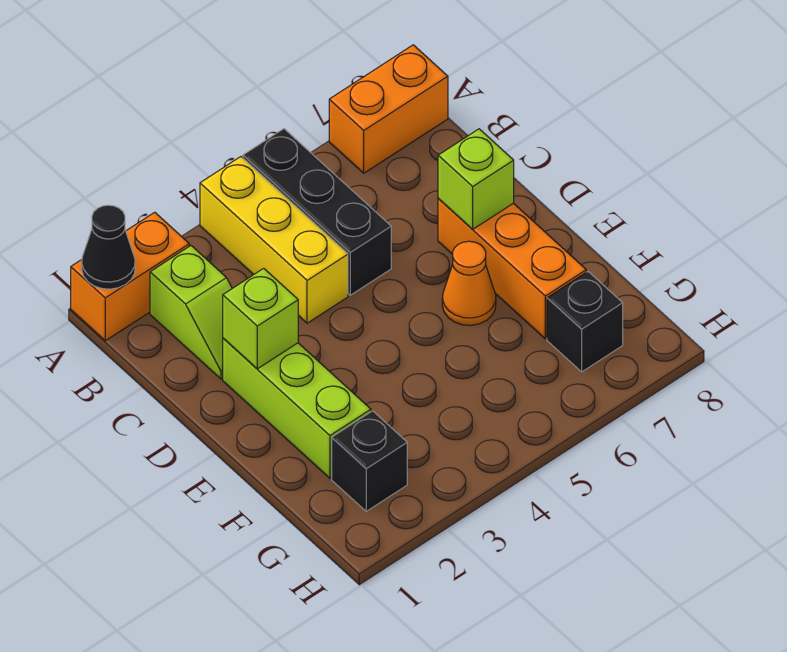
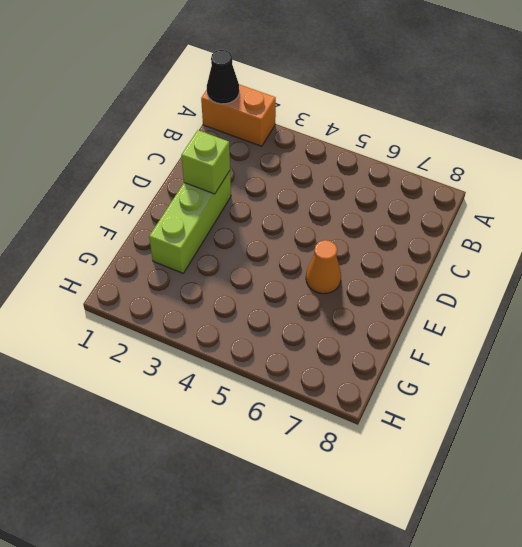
none -> yellow 1x3 brick [200,157,348,323]
none -> black 1x3 brick [243,129,391,295]
none -> orange 1x2 brick [329,45,448,173]

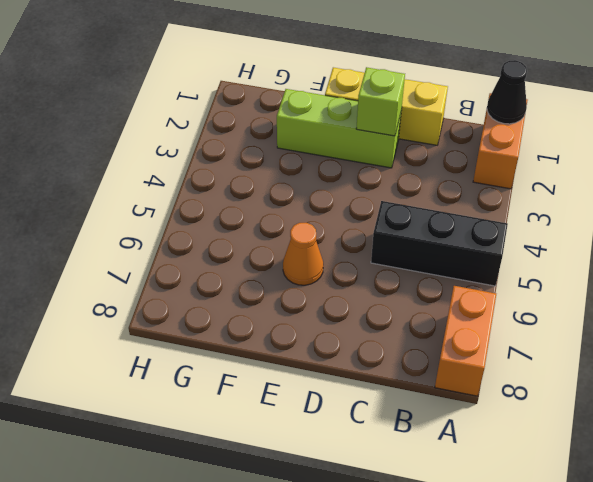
yellow 1x3 brick [325,67,448,145] -> yellow 1x3 brick moved to [200,157,348,323]
none -> lime 1x2 slope [150,246,232,379]
none -> orange 1x3 brick [438,198,586,339]
none -> black 1x1 brick [332,411,407,511]

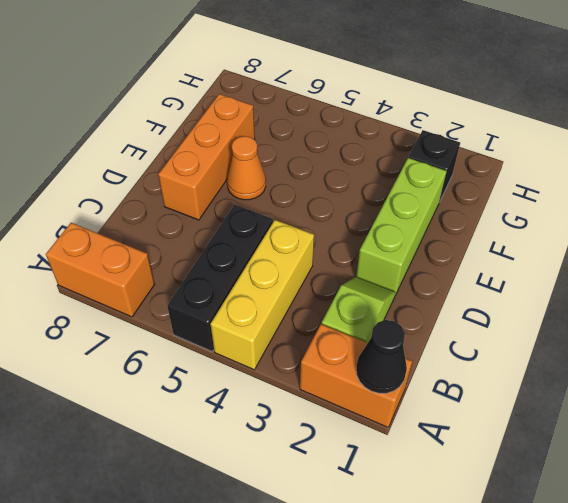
none -> black 1x1 brick [547,272,623,372]
none -> lime 1x1 brick [223,268,298,369]
none -> lime 1x1 brick [438,129,514,229]

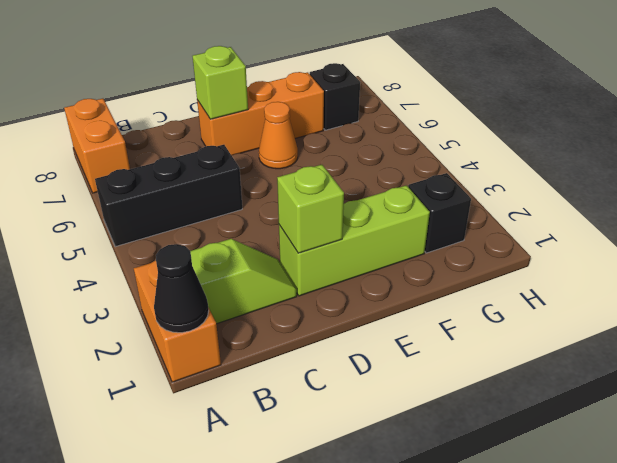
none -> yellow 1x3 brick [200,157,348,323]

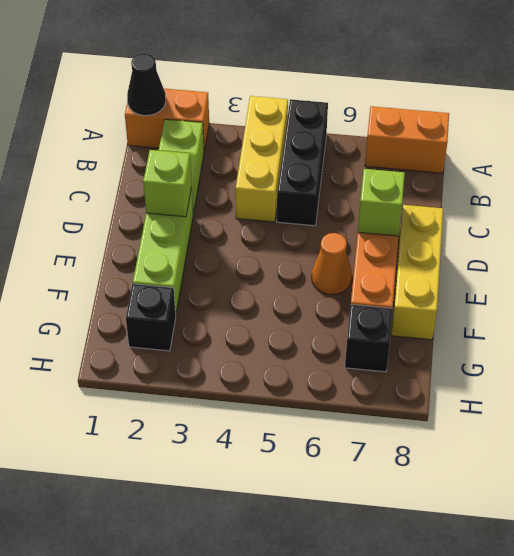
yellow 1x3 brick [391,205,443,340] -> none

